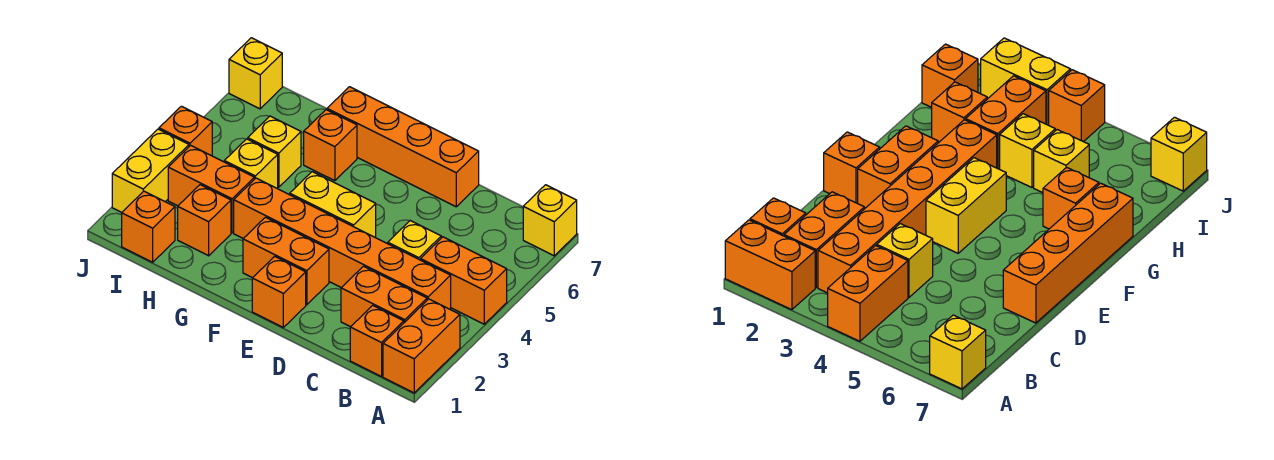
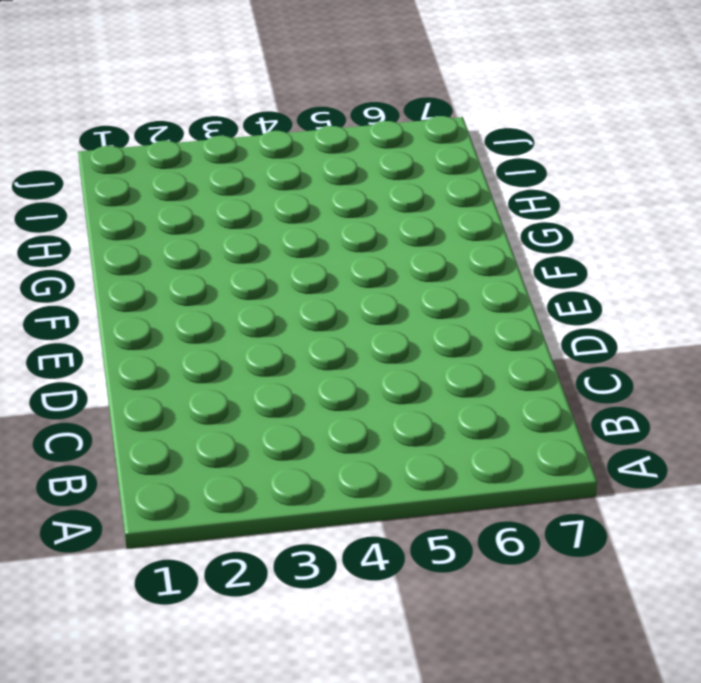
none -> orange 1x2 brick [383,299,460,393]
none -> orange 1x2 brick [421,237,507,324]
none -> yellow 1x1 brick [523,185,577,256]

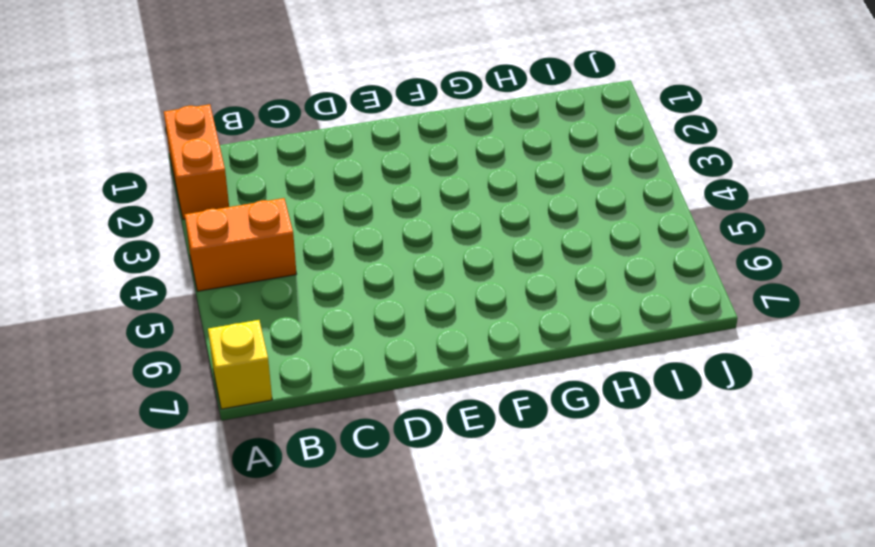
none -> orange 1x1 brick [350,305,404,377]
none -> orange 1x2 brick [341,266,427,327]
none -> orange 1x6 brick [234,178,451,309]

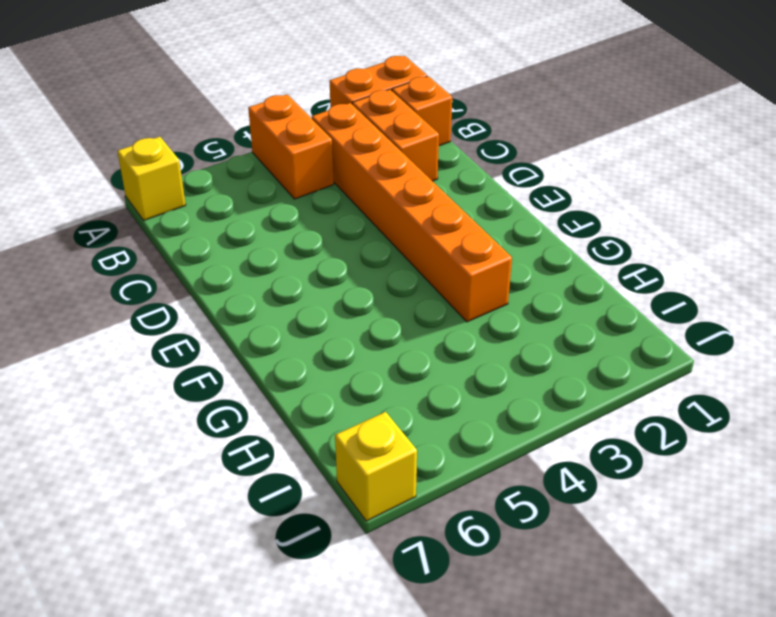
none -> yellow 1x1 brick [388,221,441,260]
none -> orange 1x4 brick [327,87,479,207]
none -> orange 1x1 brick [252,256,306,327]

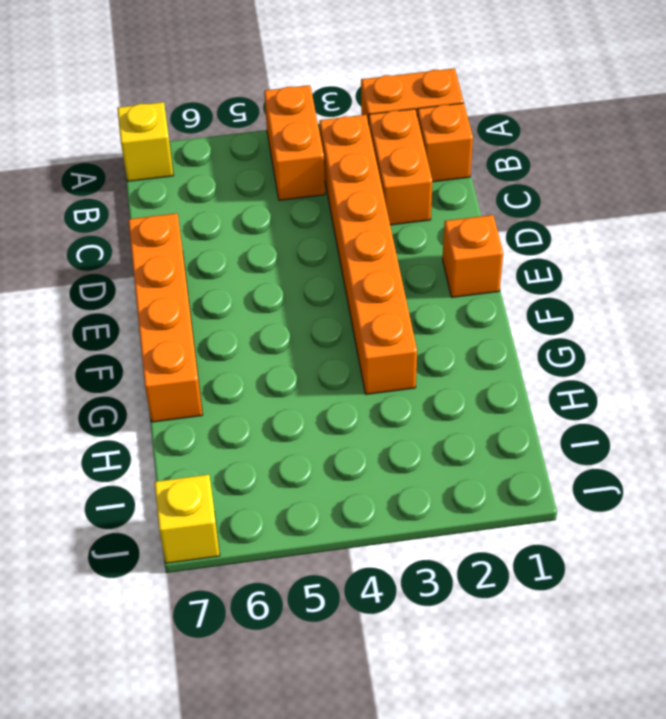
none -> yellow 1x1 brick [388,221,441,260]
none -> orange 1x2 brick [243,217,329,305]
none -> yellow 1x2 brick [290,172,376,238]

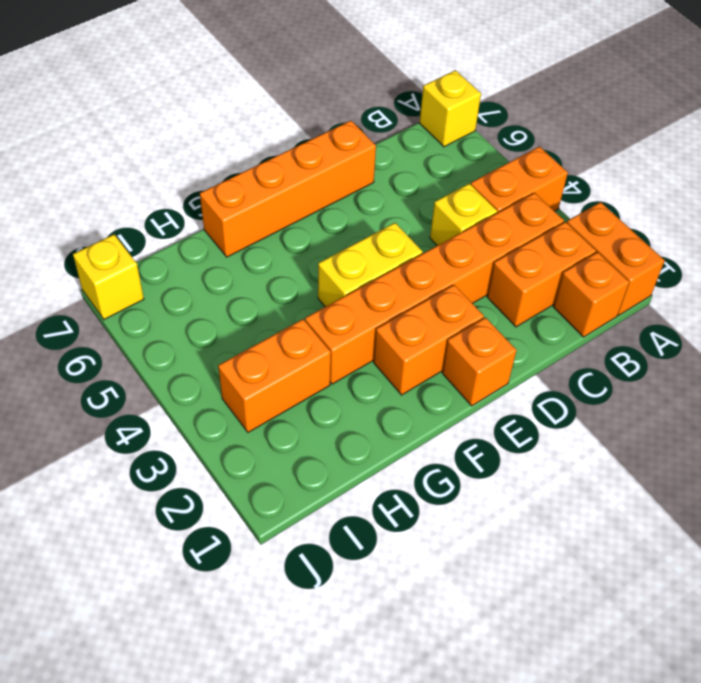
none -> orange 1x1 brick [304,110,357,181]
none -> orange 1x1 brick [178,185,231,256]
none -> yellow 1x1 brick [224,139,278,189]

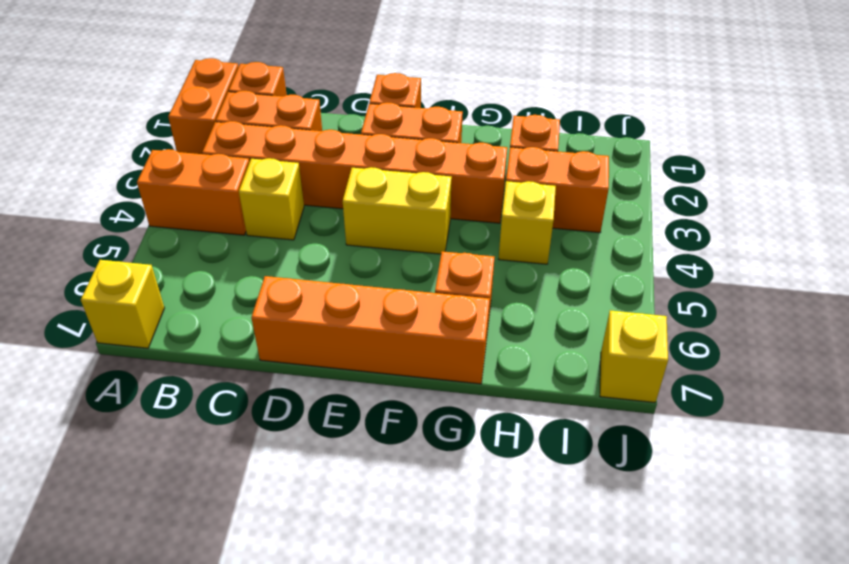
none -> yellow 1x1 brick [248,116,301,187]
none -> orange 1x1 brick [122,191,175,262]
none -> yellow 1x2 brick [112,129,189,212]

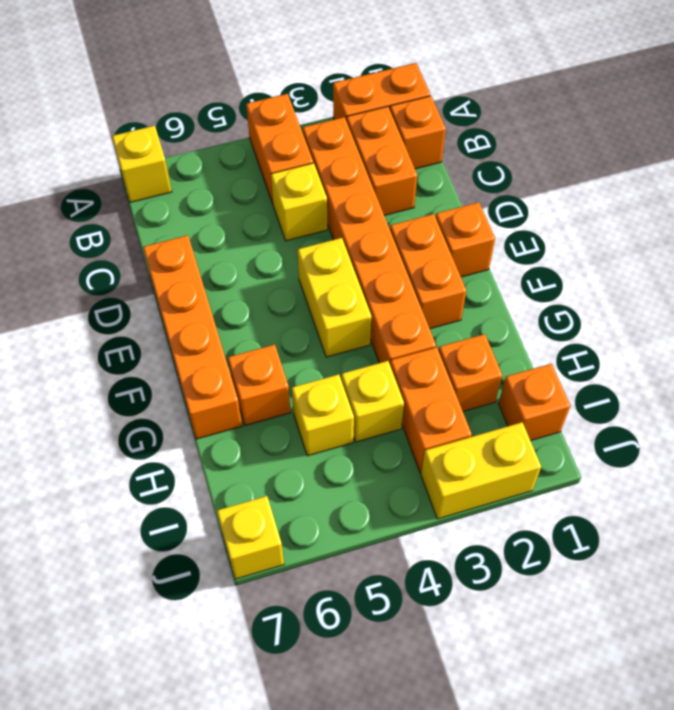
none -> orange 1x1 brick [159,106,212,156]

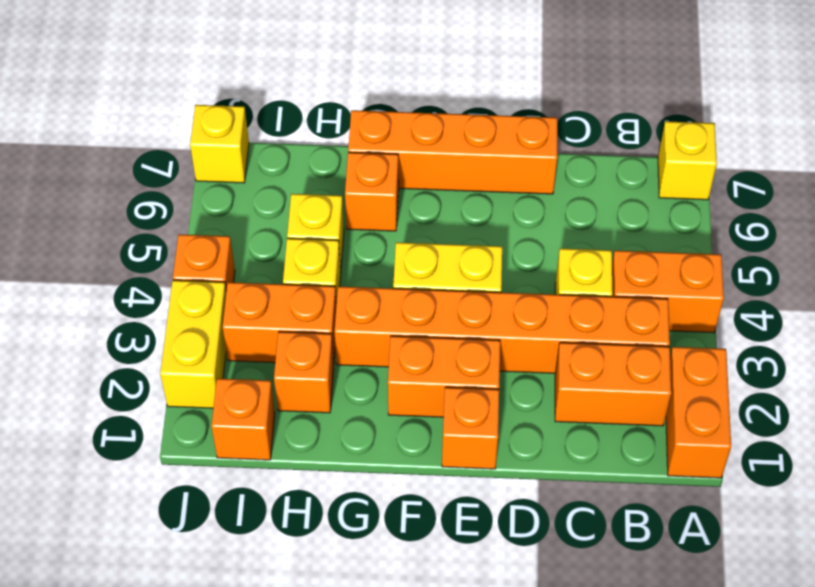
none -> orange 1x1 brick [350,305,404,377]

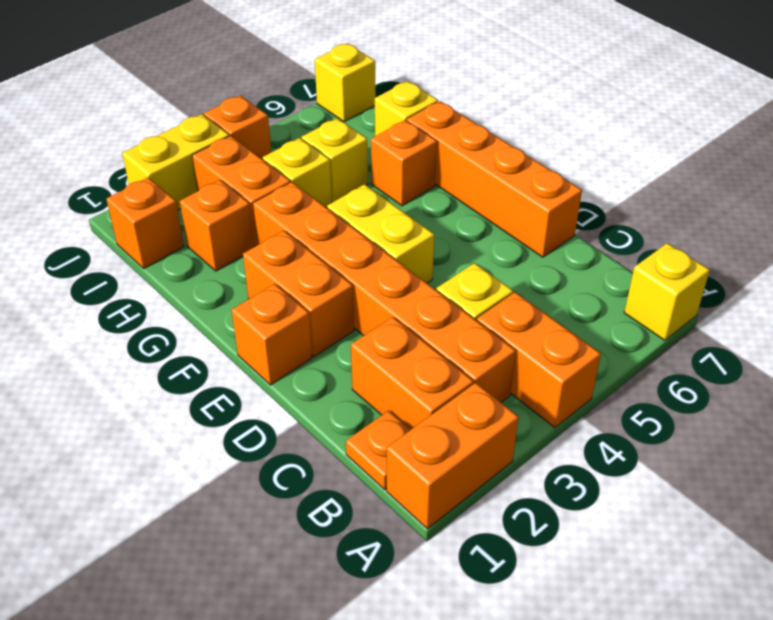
orange 1x1 plate [346,410,411,490] -> orange 1x1 brick [350,305,404,377]
yellow 1x1 brick [375,81,438,136] -> none

